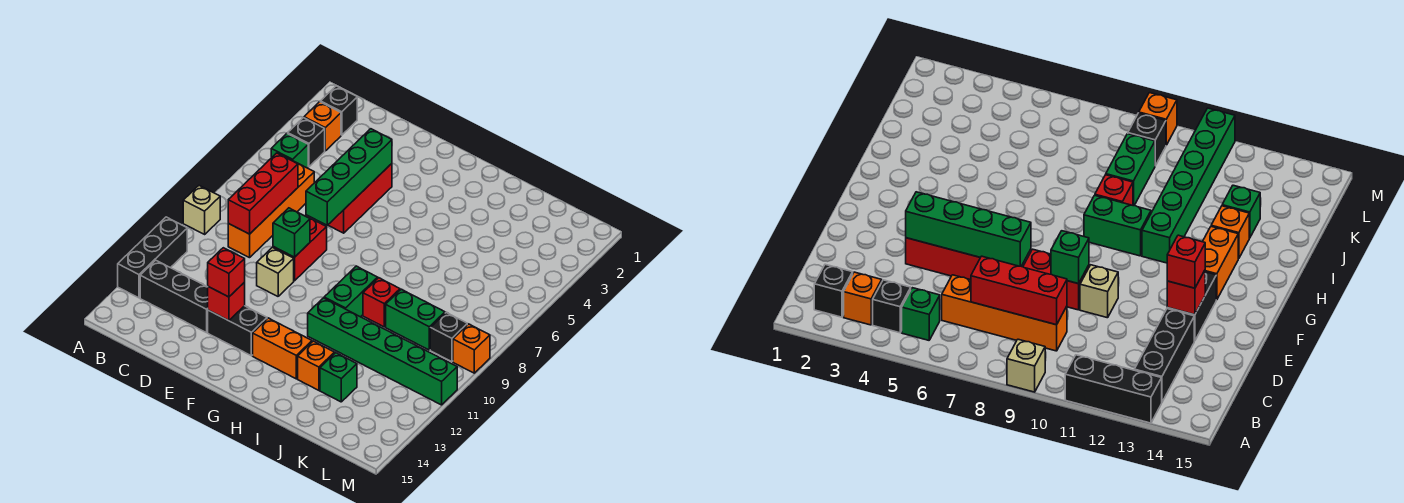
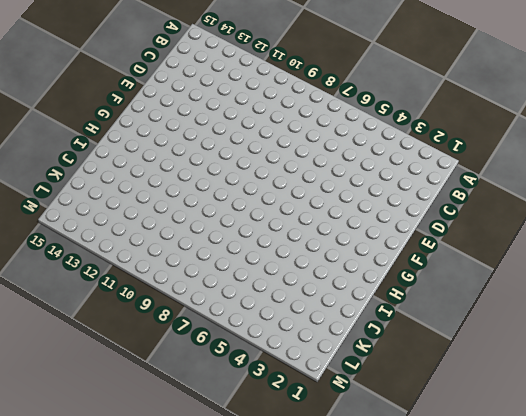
none -> tan 1x1 brick [183,186,220,234]
none -> black 1x3 brick [118,217,187,298]
none -> black 1x1 brick [320,86,357,135]

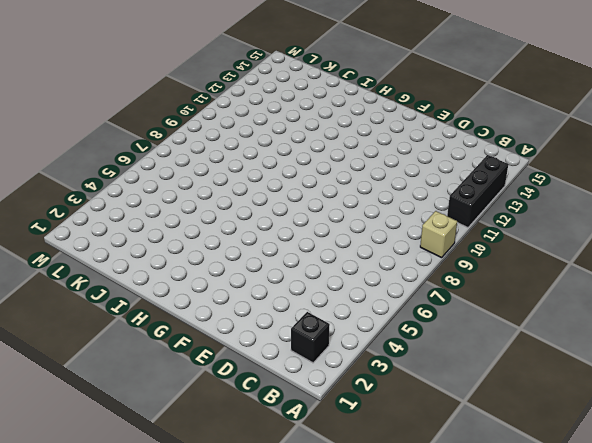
none -> orange 1x1 brick [304,102,341,151]
none -> black 1x1 brick [287,118,325,167]
none -> green 1x1 brick [271,134,308,168]

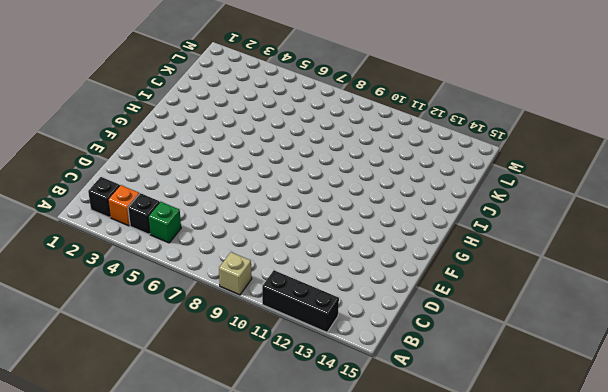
none -> black 1x3 brick [140,260,208,333]
none -> orange 1x4 brick [228,161,314,258]
none -> red 1x3 brick [328,164,392,233]

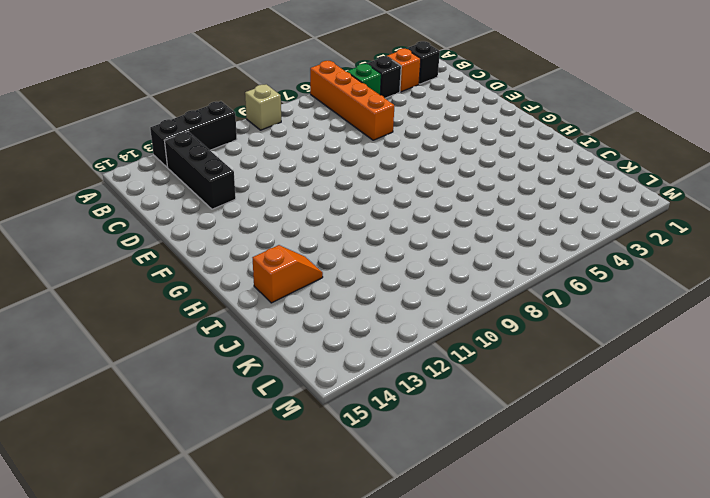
orange 1x4 brick [310,61,395,140] -> orange 1x4 brick turned to [228,161,314,258]
orange 1x2 slope [253,245,323,303] -> orange 1x1 brick [298,341,335,390]
none -> red 1x3 brick [328,164,392,233]
none -> red 1x2 brick [273,216,327,281]
none -> tan 1x1 brick [257,247,294,296]

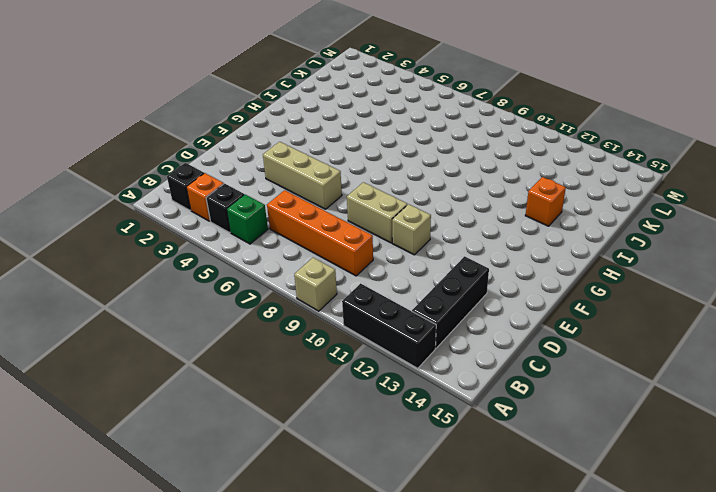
tan 1x3 brick [263,142,342,209] -> red 1x3 brick [328,164,392,233]
tan 1x2 brick [347,182,407,243] -> red 1x2 brick [273,216,327,281]
none -> black 1x2 brick [208,306,267,356]
none -> orange 1x2 brick [253,318,312,379]
none -> green 1x2 brick [324,266,378,317]

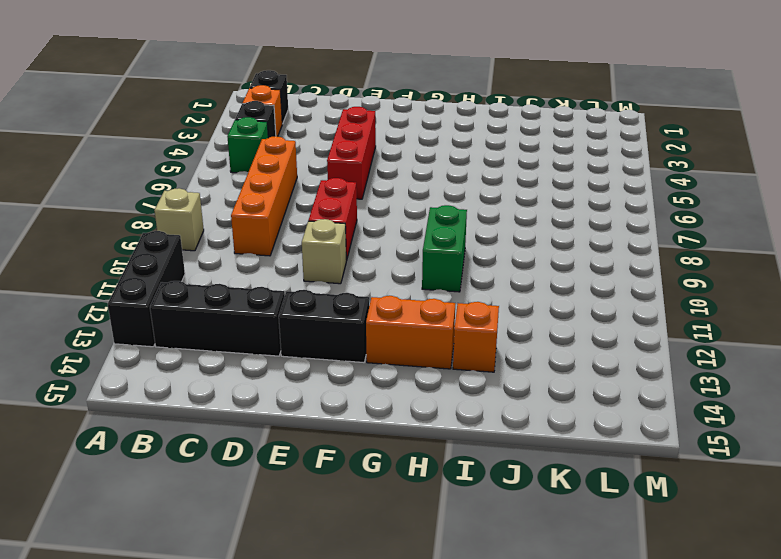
none -> green 1x6 brick [308,298,457,405]
none -> red 1x1 brick [363,278,400,327]
none -> green 1x2 brick [386,289,445,350]

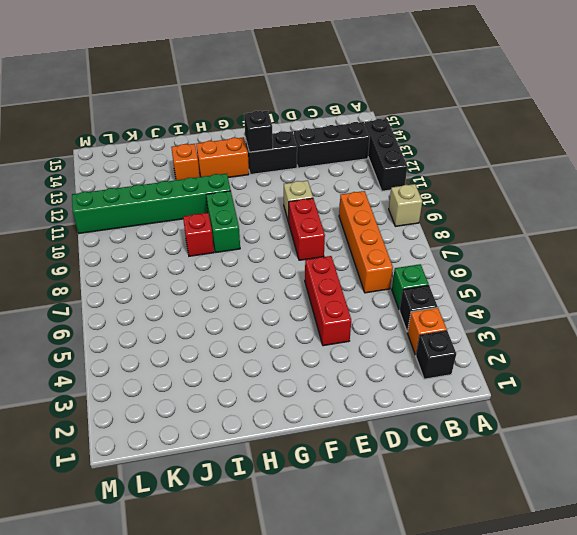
black 1x1 brick [244,111,273,152] -> black 1x1 brick moved to [430,312,467,362]
none -> green 1x2 brick [386,289,445,350]
none -> green 1x1 brick [320,353,357,402]
none -> orange 1x1 brick [453,324,490,373]

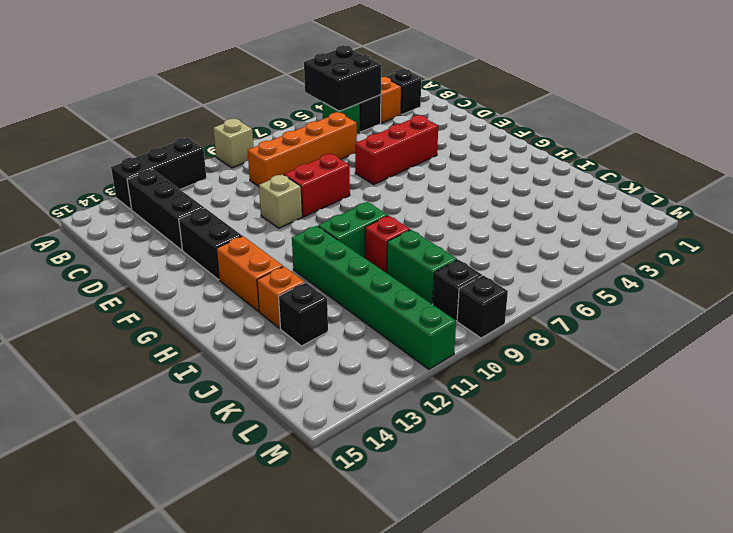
black 2x2 brick [304,45,381,111] -> none
black 1x1 brick [279,283,328,346] -> green 1x1 brick [320,353,357,402]
black 1x1 brick [457,275,508,338] -> orange 1x1 brick [453,324,490,373]
none -> red 1x3 brick [228,153,298,234]
none -> green 1x4 brick [306,129,392,225]
none -> green 1x1 brick [273,208,310,257]

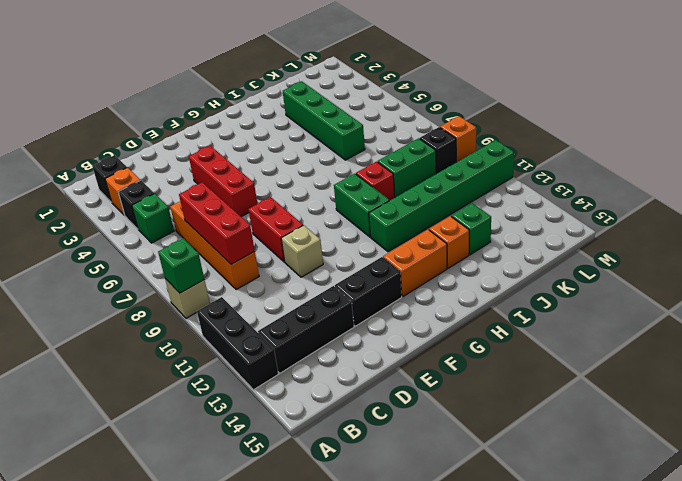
green 1x1 brick [158,238,204,293] -> green 1x1 brick moved to [273,208,310,257]
green 1x4 brick [283,81,365,160] -> green 1x4 brick moved to [306,129,392,225]
none -> red 1x1 brick [208,282,245,321]
none -> red 1x1 brick [208,248,245,297]

